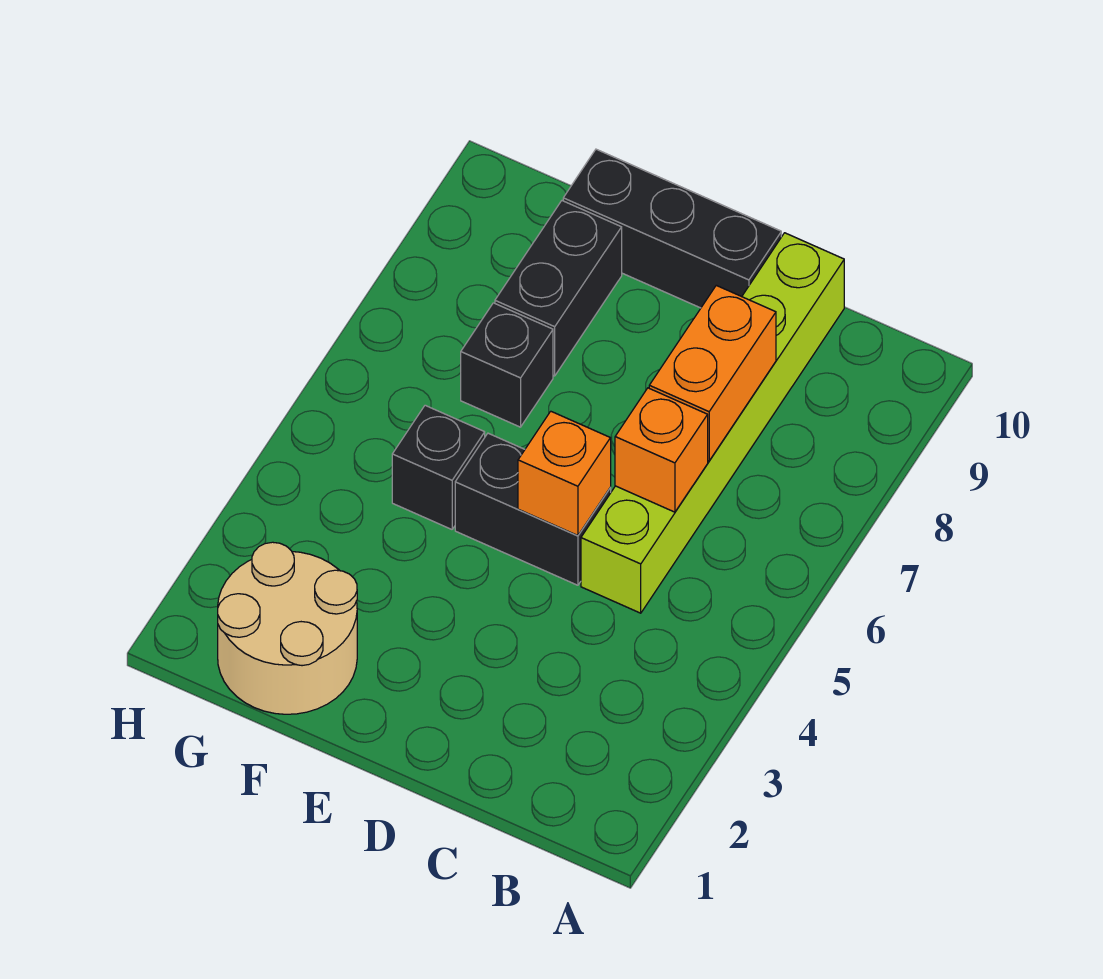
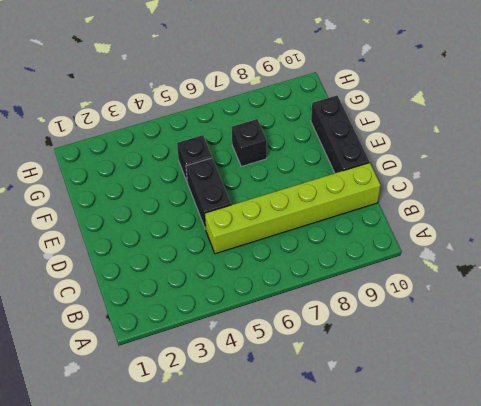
none -> tan 2x2 round brick [218,542,357,714]
none -> black 1x2 brick [495,201,622,376]

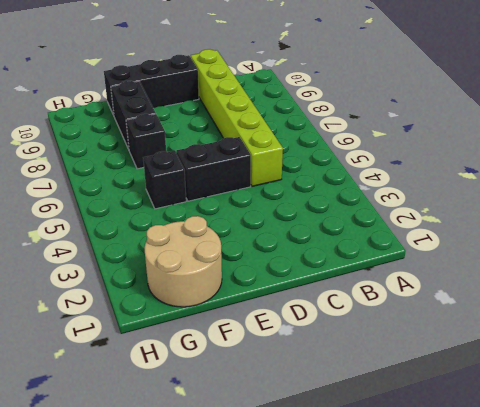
none -> orange 1x1 brick [615,388,708,512]
none -> orange 1x2 brick [649,285,776,461]

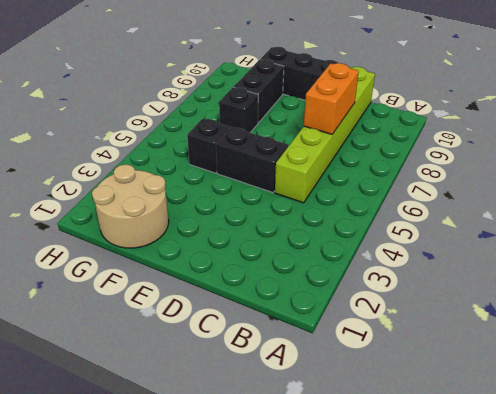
none -> orange 1x1 brick [615,388,708,512]
none -> orange 1x1 brick [518,411,611,536]

